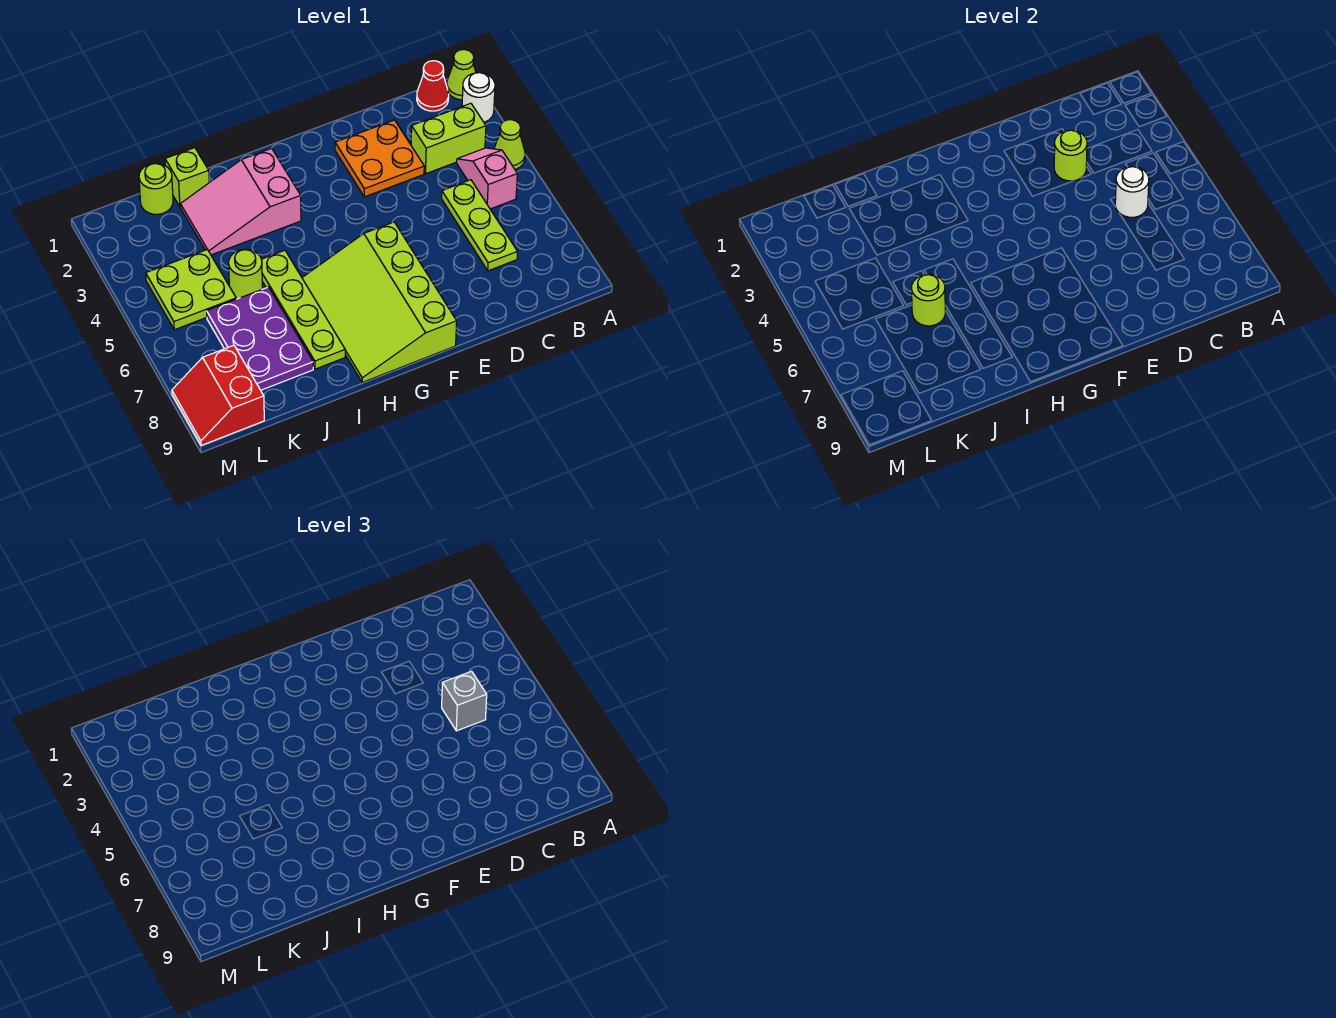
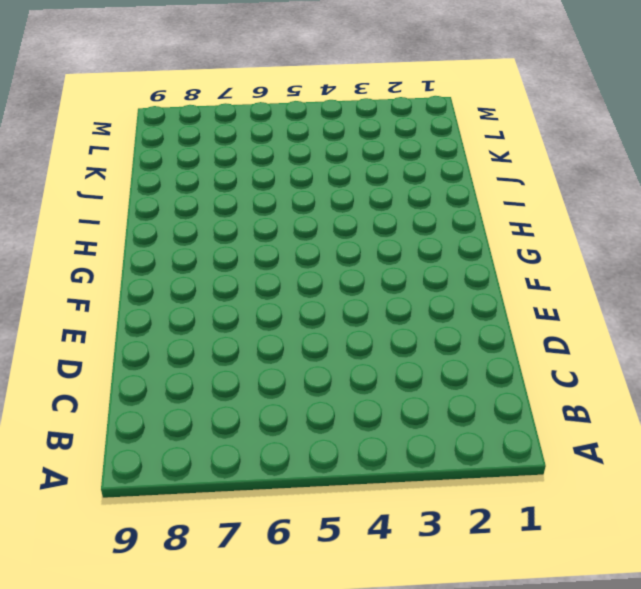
none -> lime 1x1 cone [447,49,476,100]
none -> white 1x1 round brick [462,73,495,122]
none -> lime 1x1 cone [494,120,525,169]

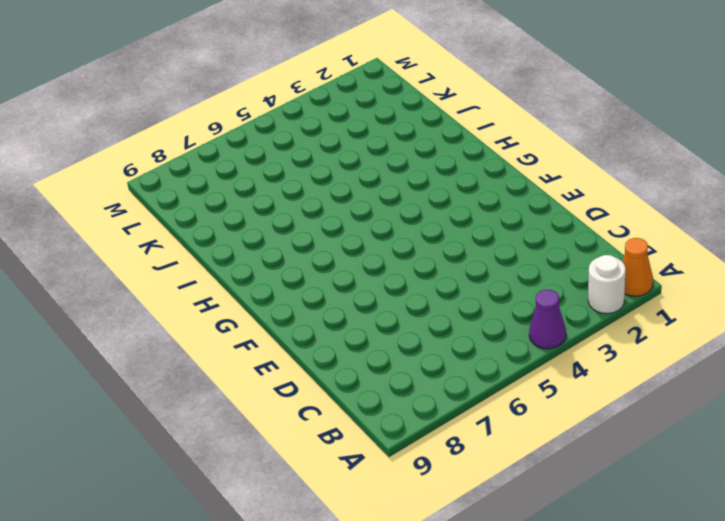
orange 1x1 cone [622,238,653,296] -> lime 1x1 cone [447,49,476,100]
purple 1x1 cone [529,290,566,349] -> lime 1x1 cone [494,120,525,169]
none -> red 1x1 cone [417,61,449,111]
none -> lime 1x2 brick [411,103,486,174]
none -> pink 1x2 slope [457,148,517,209]

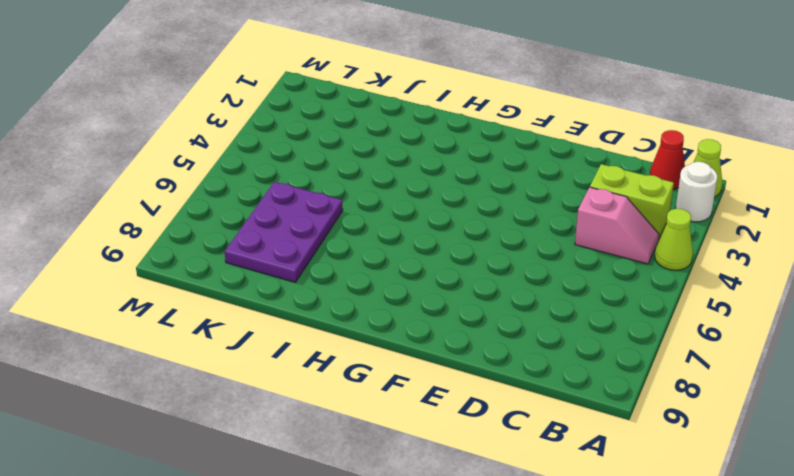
pink 1x2 slope [575,187,659,264] -> pink 1x2 slope turned to [457,148,517,209]
none -> lime 1x3 plate [442,180,518,271]
none -> orange 2x2 plate [335,120,424,197]
none -> lime 3x4 slope [302,222,457,382]

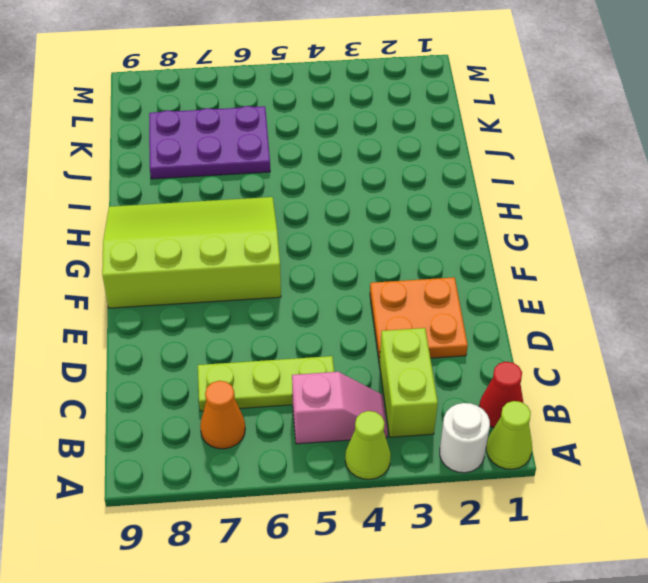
orange 1x1 cone [200,381,245,449] -> none
none -> pink 2x3 slope [180,148,301,255]
none -> lime 1x4 plate [261,250,345,369]
none -> lime 1x1 brick [165,148,209,207]

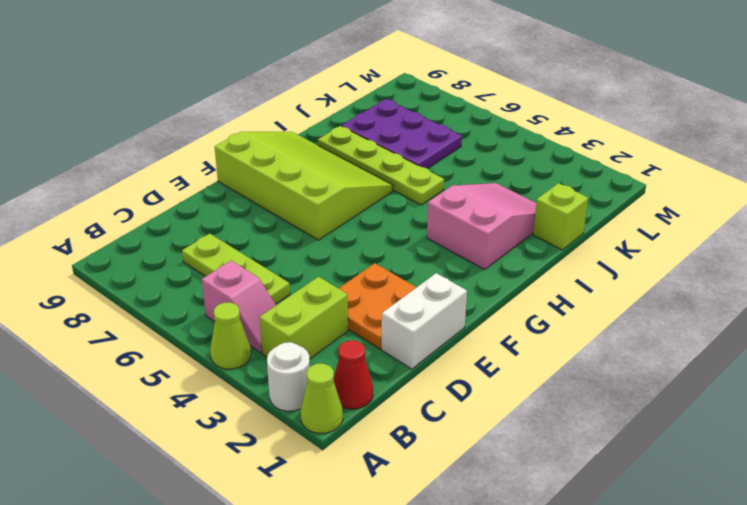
white 1x2 brick [382,273,467,369] -> none
none -> lime 1x1 round brick [229,249,262,299]
none -> lime 1x1 round brick [139,164,173,214]
none -> lime 2x2 plate [146,250,236,330]

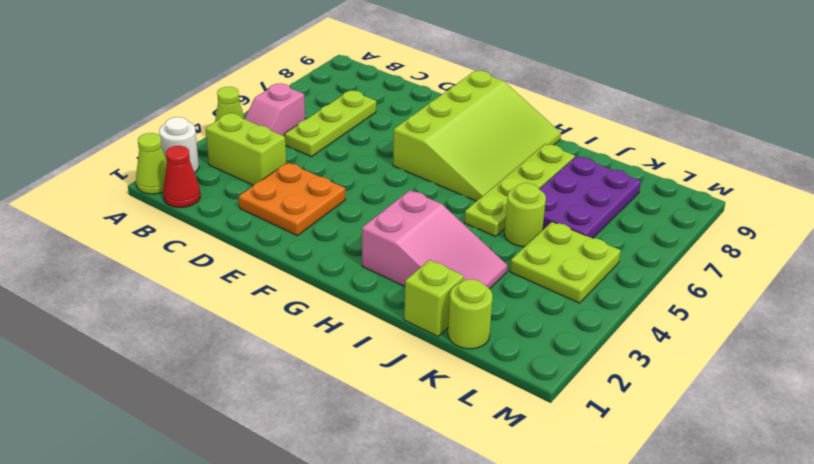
none -> red 2x2 slope [172,345,264,446]
none -> white 1x1 round brick [1115,167,1149,217]
none -> lime 1x1 round brick [1054,130,1087,181]

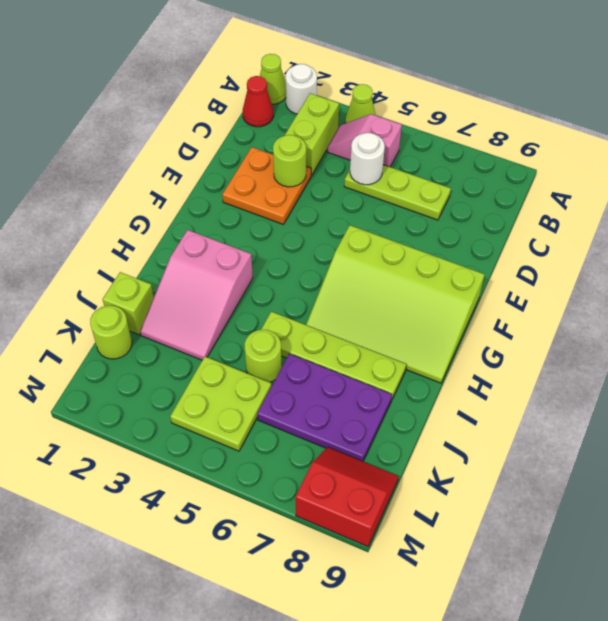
red 2x2 slope [295,447,399,547] -> red 2x2 slope turned to [172,345,264,446]
none -> lime 1x1 round brick [912,274,945,326]
none -> grey 1x1 brick [442,671,487,731]

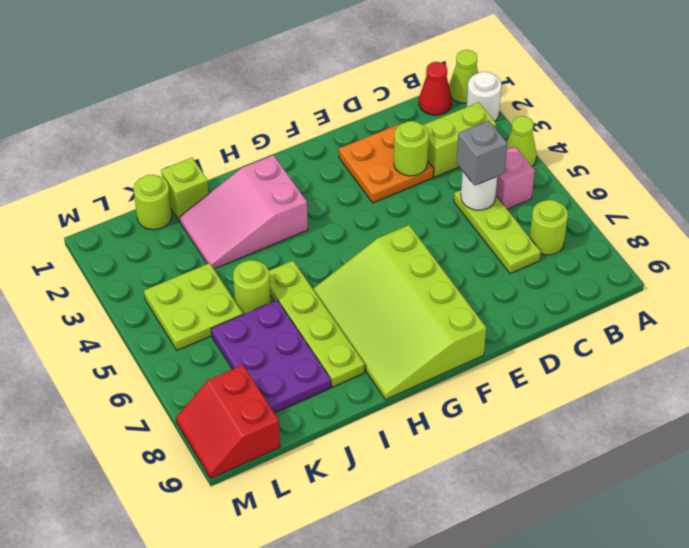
lime 1x1 round brick [530,200,568,255] -> lime 1x1 round brick moved to [912,274,945,326]

